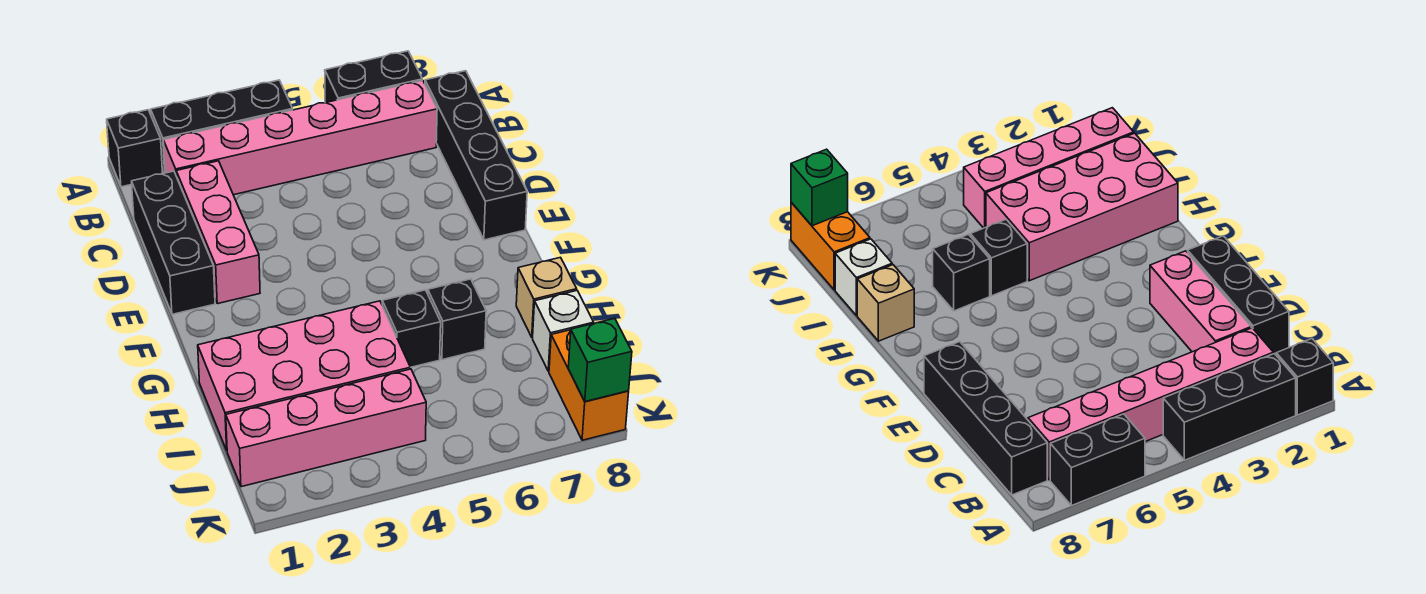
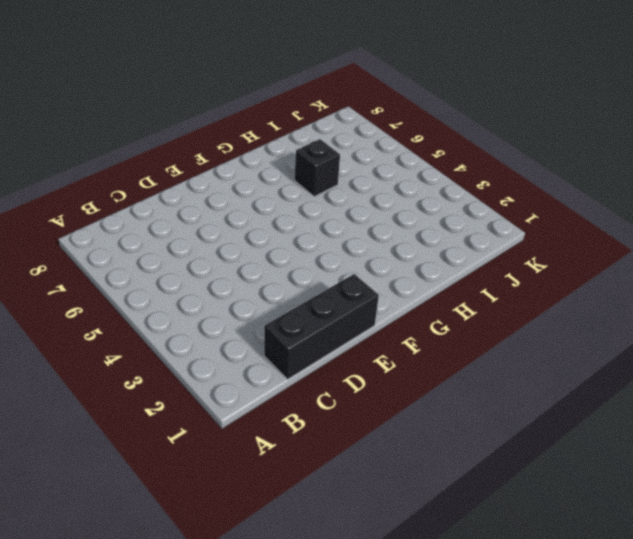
none -> black 1x1 brick [107,110,163,187]
none -> black 1x3 brick [151,80,293,173]
none -> black 1x2 brick [325,51,422,103]

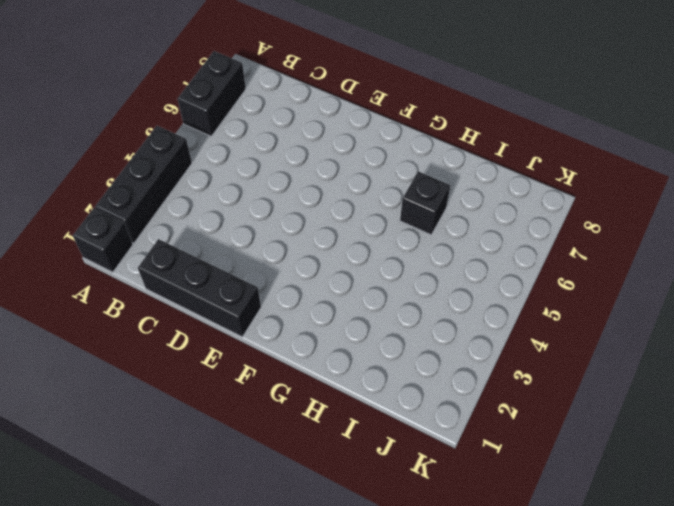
none -> pink 1x6 brick [163,80,437,195]
none -> black 1x4 brick [425,71,527,240]
none -> pink 1x3 brick [176,161,260,304]

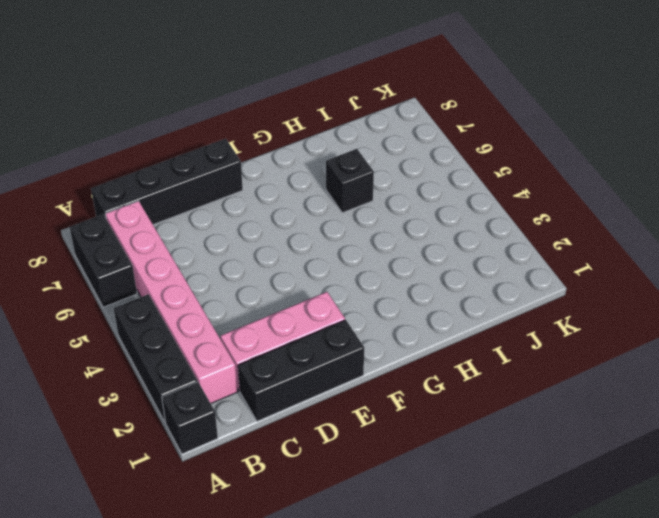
none -> pink 2x4 brick [198,301,410,450]
none -> black 1x1 brick [382,290,441,367]
none -> tan 1x1 brick [516,257,577,338]

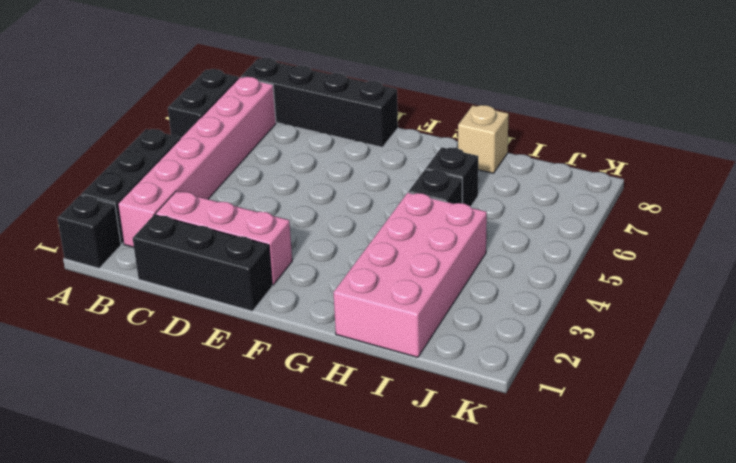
none -> white 1x1 brick [533,291,594,371]
none -> pink 1x4 brick [226,369,426,487]
none -> orange 1x2 brick [549,330,629,440]

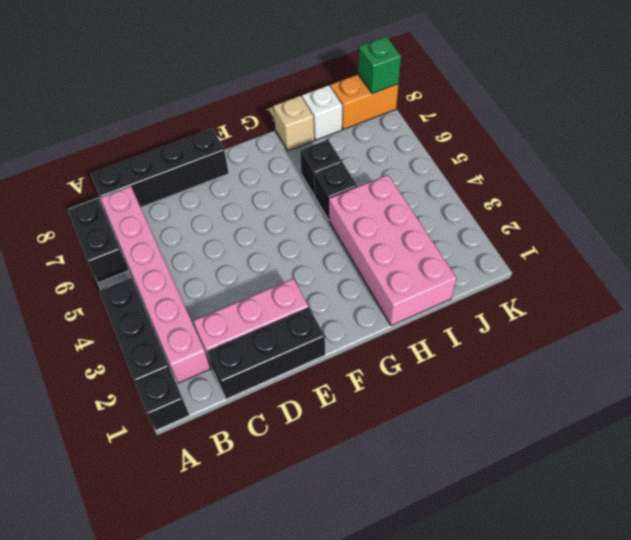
none -> pink 1x4 brick [226,369,426,487]

